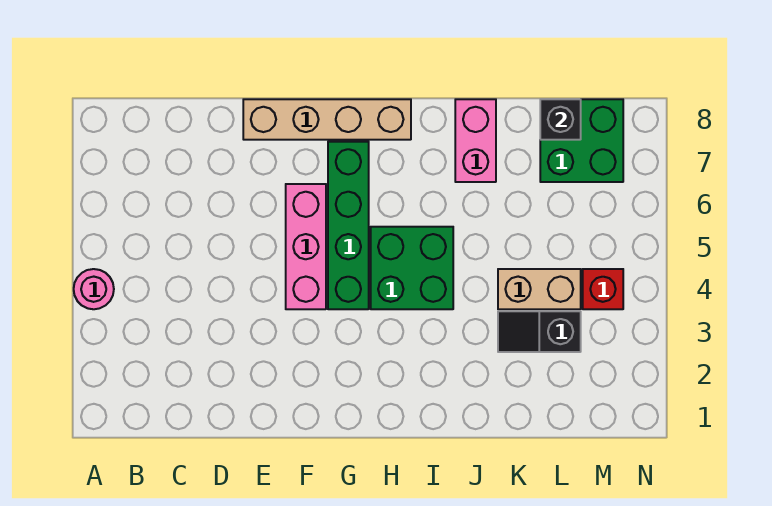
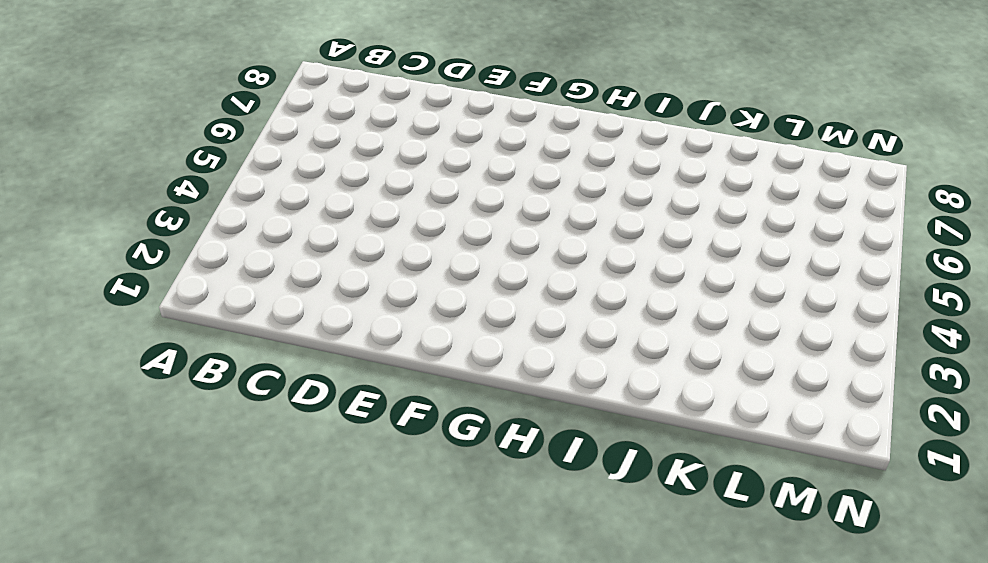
none -> pink 1x1 round brick [74,269,114,309]
none -> tan 1x4 brick [243,99,411,140]

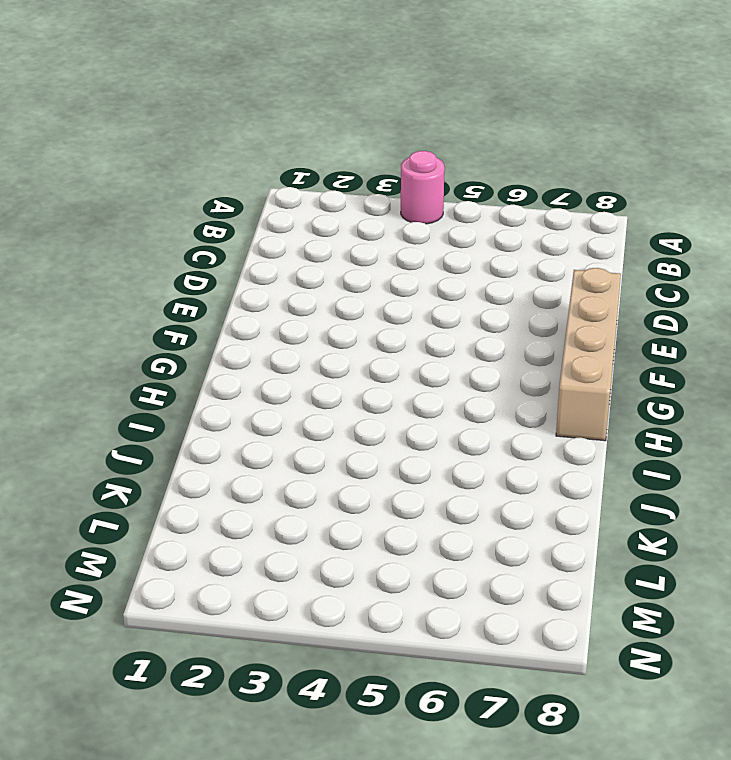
none -> pink 1x3 brick [286,184,326,309]
none -> green 1x4 brick [328,142,369,309]

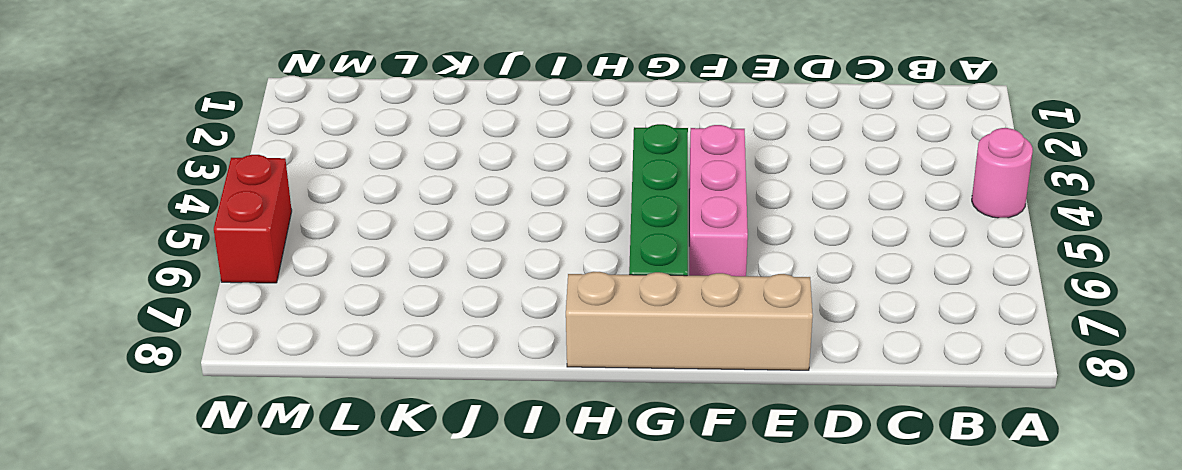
red 1x2 brick [214,155,292,283] -> none
none -> green 2x2 brick [371,227,453,309]
none -> pink 1x2 brick [455,99,496,182]

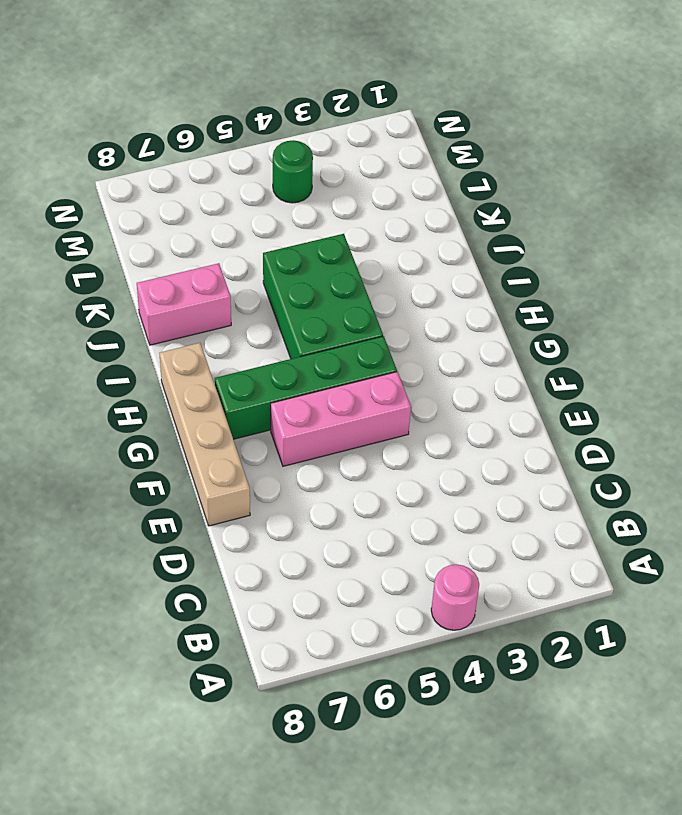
green 2x3 brick [263,234,383,359] -> green 2x2 brick [371,227,453,309]
green 1x1 round brick [273,140,313,203] -> red 1x1 brick [583,269,623,309]
none -> black 1x2 slope [498,311,581,352]
none -> tan 1x2 brick [498,269,581,309]

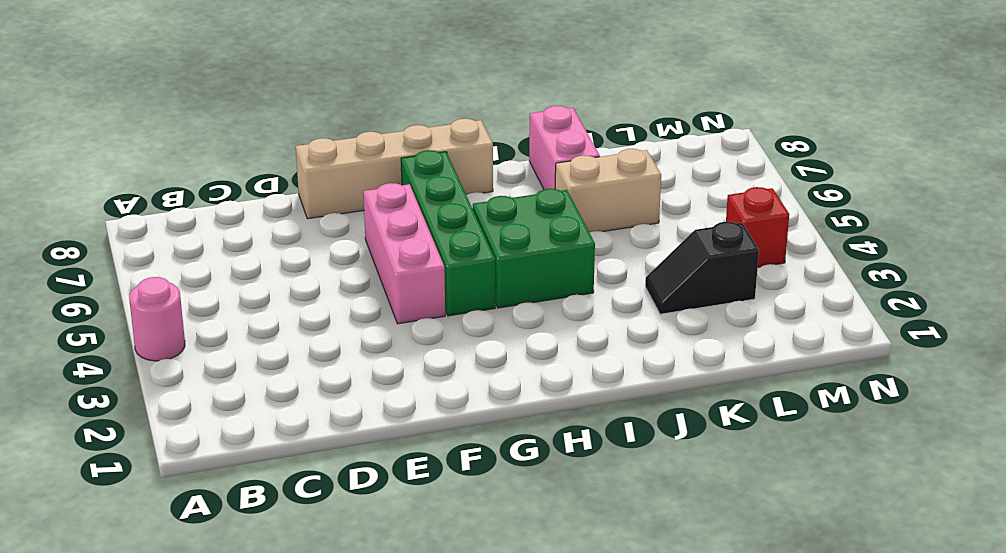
tan 1x2 brick [555,149,661,233] -> tan 1x2 brick moved to [498,269,581,309]
none -> green 2x2 brick [540,99,623,182]
none -> black 1x1 brick [540,99,581,140]

